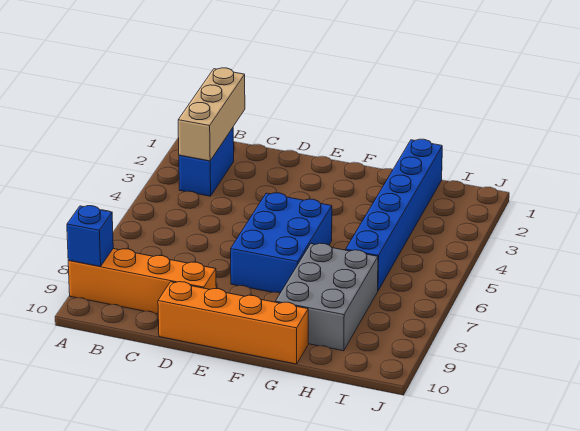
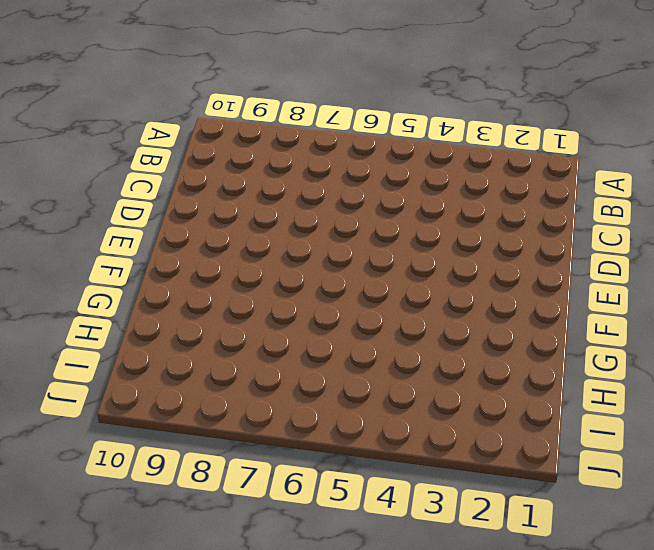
none -> orange 1x4 brick [68,249,216,314]
none -> blue 1x2 brick [179,128,234,196]

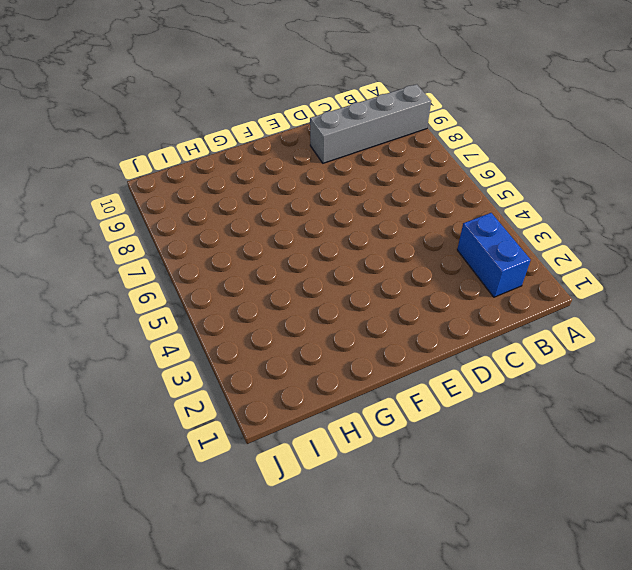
grey 1x4 brick [310,84,431,163] -> orange 1x4 brick [68,249,216,314]
none -> orange 1x4 brick [158,282,308,364]
none -> blue 2x3 brick [231,193,332,293]

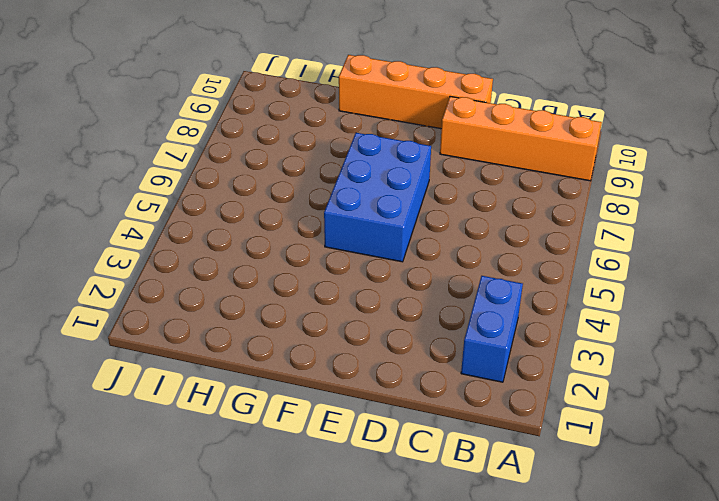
none -> grey 2x3 brick [275,243,378,351]
none -> blue 1x6 brick [346,139,442,290]

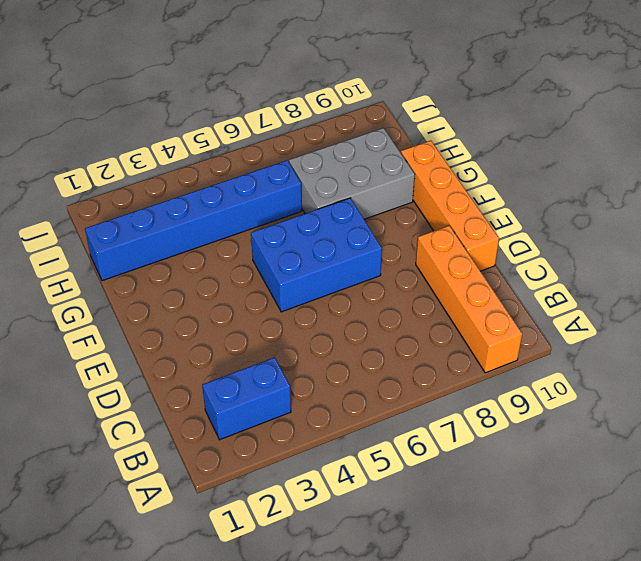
none -> blue 1x1 brick [67,206,113,267]
none -> tan 1x3 brick [178,68,245,161]

